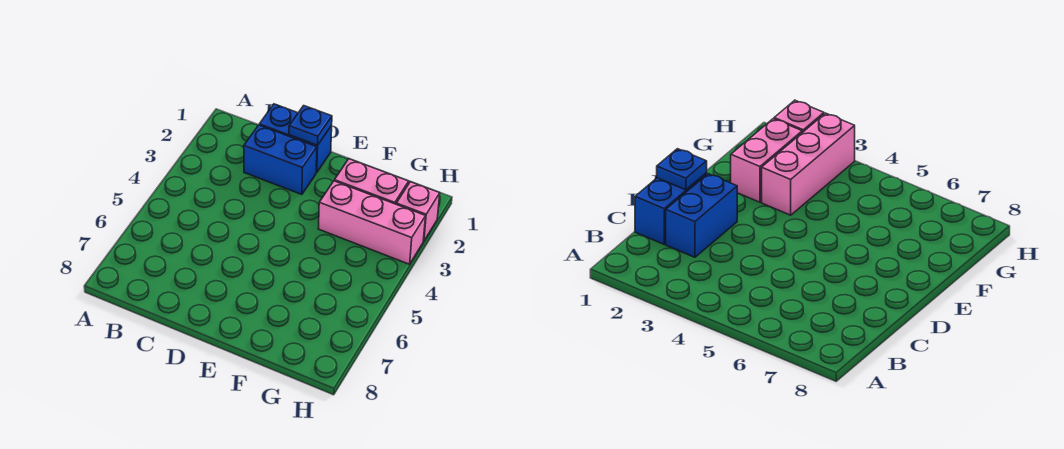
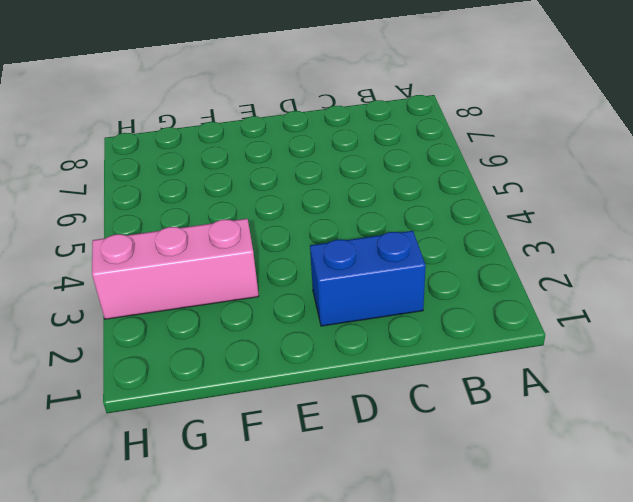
none -> blue 1x2 brick [259,104,332,173]
none -> pink 1x2 brick [334,159,409,204]

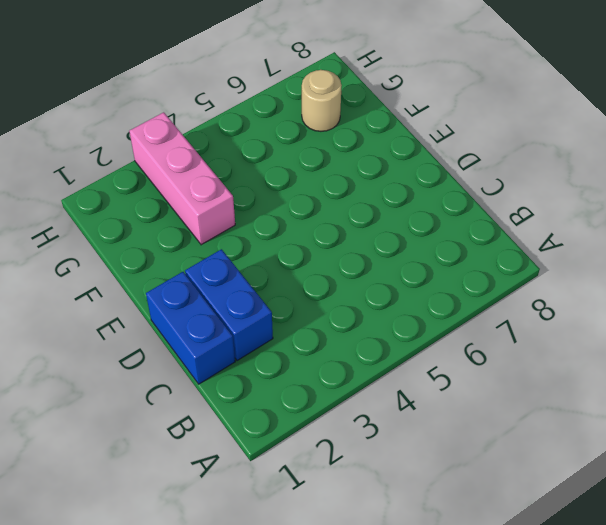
tan 1x1 round brick [302,70,342,131] -> none
none -> pink 1x2 brick [334,159,409,204]
none -> pink 1x1 brick [396,182,440,241]

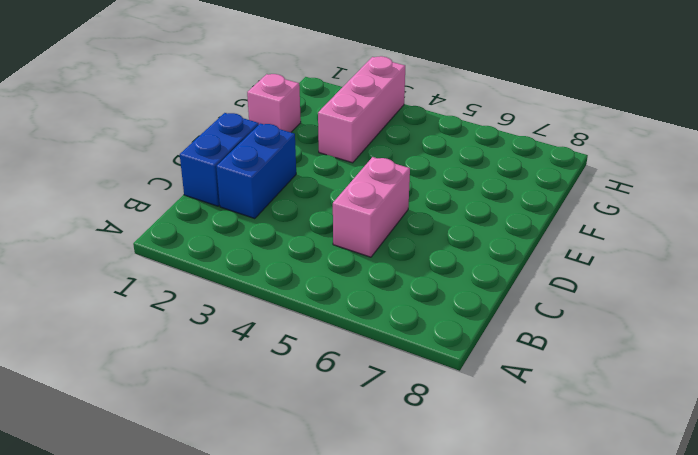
pink 1x2 brick [333,157,410,257] -> pink 1x2 brick moved to [334,159,409,204]
pink 1x1 brick [247,74,301,132] -> pink 1x1 brick moved to [396,182,440,241]
none -> blue 1x1 plate [289,106,332,145]

